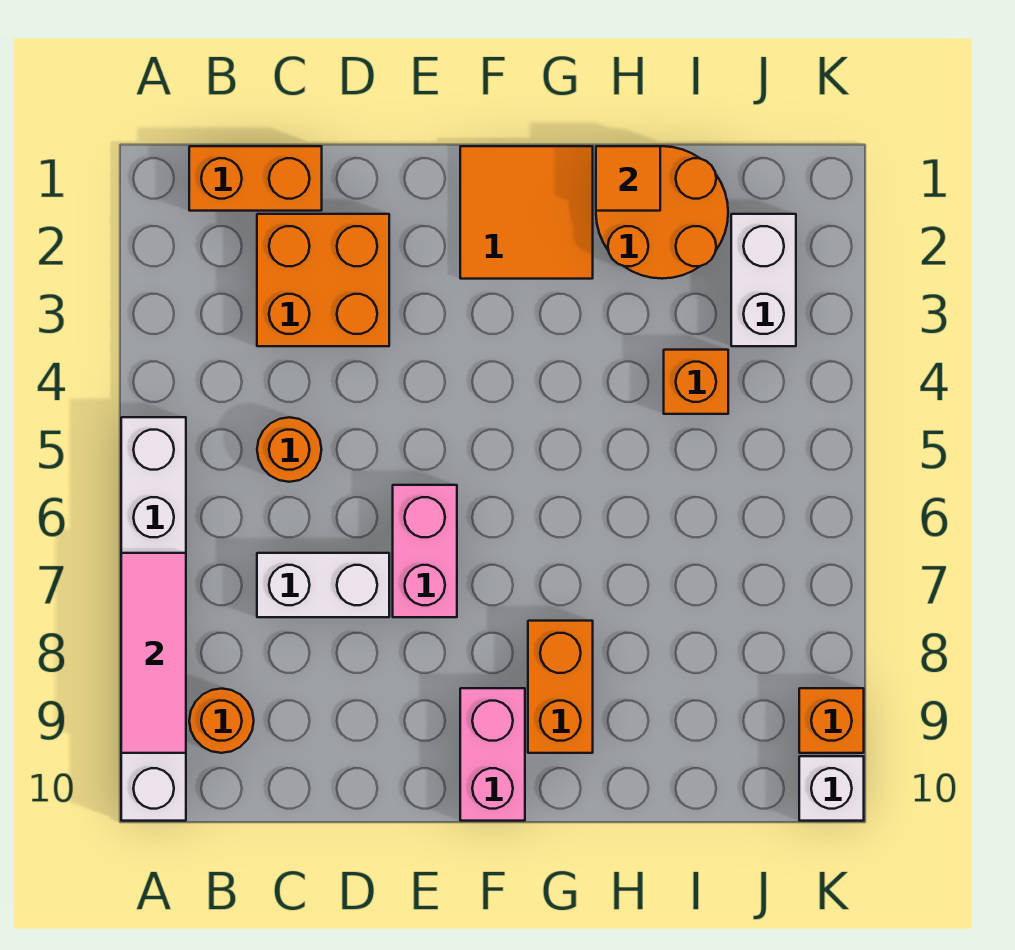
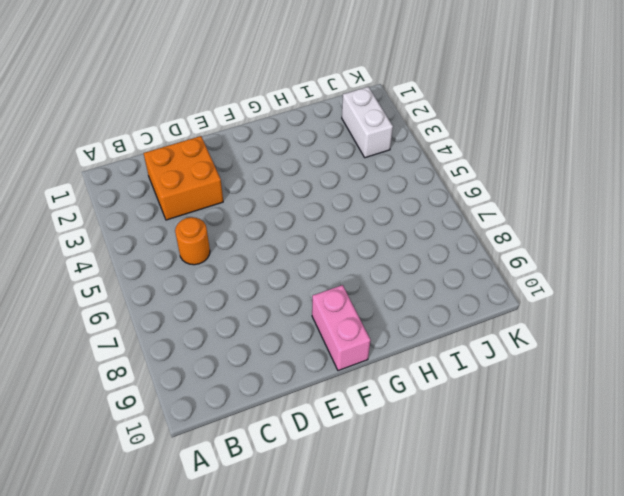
none -> white 1x6 brick [121,417,186,821]
none -> orange 1x2 brick [189,146,322,211]
none -> orange 1x1 round brick [189,689,254,753]

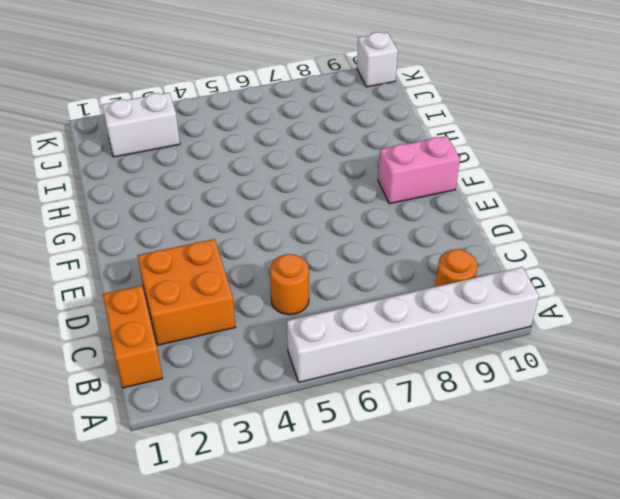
none -> white 1x2 brick [257,553,389,617]
none -> pink 1x2 brick [393,485,457,617]
none -> orange 2x2 tile [460,146,593,279]

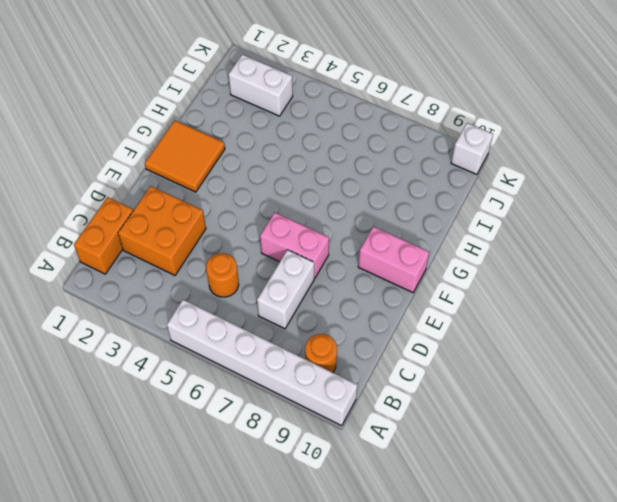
none -> orange 1x2 brick [528,621,593,753]
none -> orange 2x2 round brick [596,146,728,279]
none -> orange 1x1 brick [664,350,728,414]

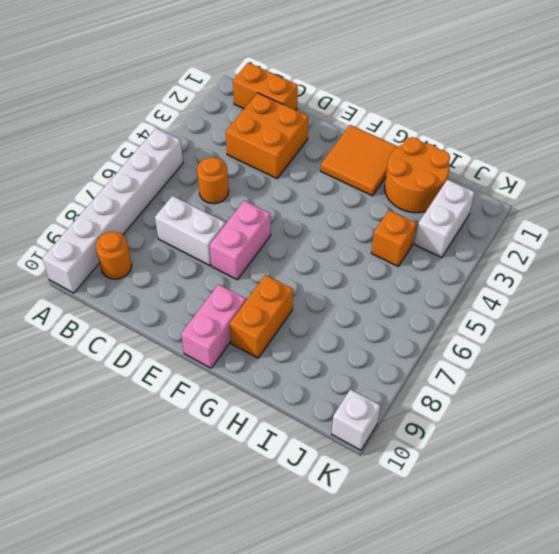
none -> orange 1x1 brick [799,688,864,753]
none -> pink 1x3 tile [121,553,186,753]
none -> orange 1x1 tile [596,146,660,211]

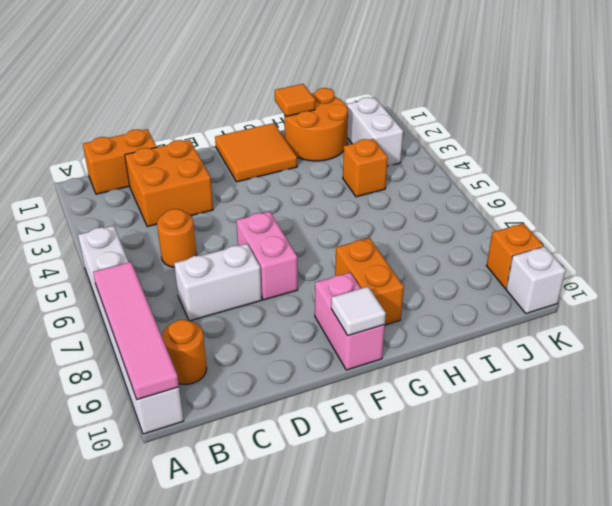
pink 1x4 tile [93,262,179,400] -> pink 1x3 tile [121,553,186,753]
white 1x1 tile [331,287,386,336] -> none

